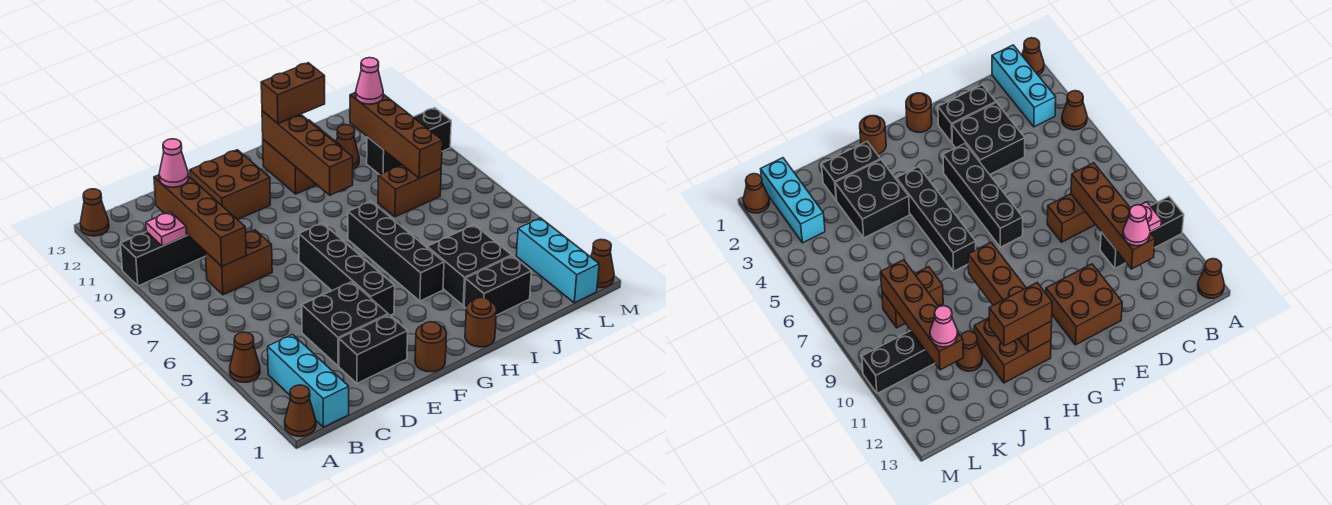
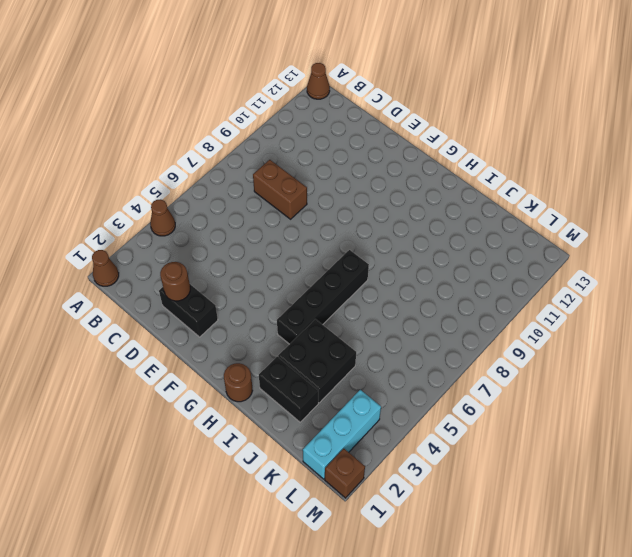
brown 1x1 round brick [160,262,190,301] -> brown 1x1 round brick moved to [415,322,447,372]
brown 1x1 brick [325,449,365,498] -> brown 1x1 cone [591,239,614,288]
none -> black 1x3 brick [120,232,206,286]
none -> cyan 1x3 brick [268,335,349,427]
none -> black 2x2 brick [302,282,388,366]

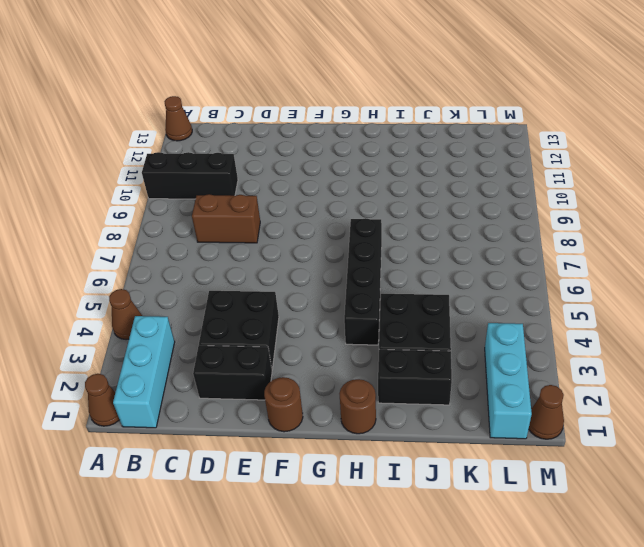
none -> brown 2x2 brick [190,150,270,220]
none -> black 1x4 brick [299,223,395,315]
none -> brown 2x2 brick [263,120,342,194]

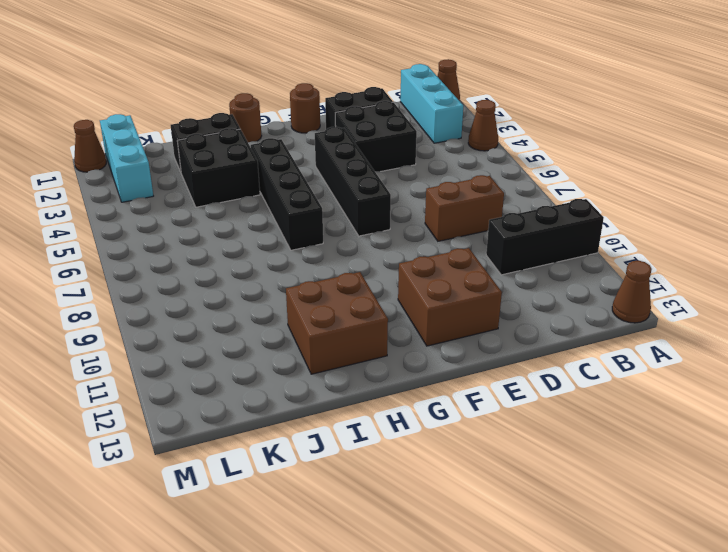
none -> brown 1x2 brick [378,165,441,217]
none -> brown 1x1 cone [336,125,359,169]
none -> black 1x3 brick [367,108,451,175]

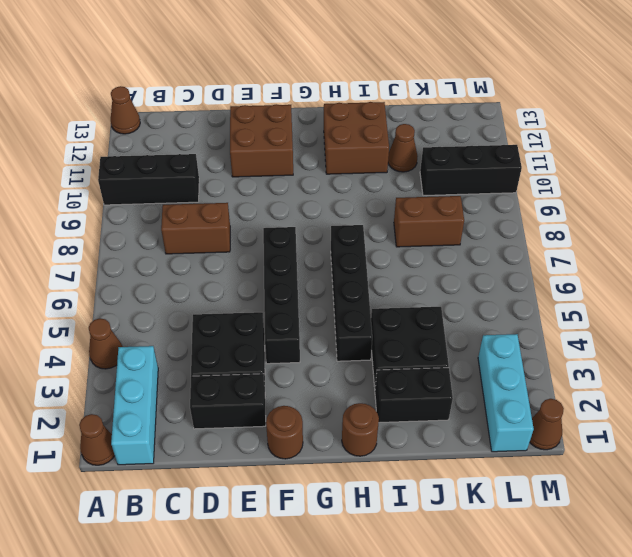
none -> pink 1x1 plate [146,212,187,246]
none -> brown 1x4 brick [154,175,246,266]
none -> brown 1x4 brick [262,111,353,195]

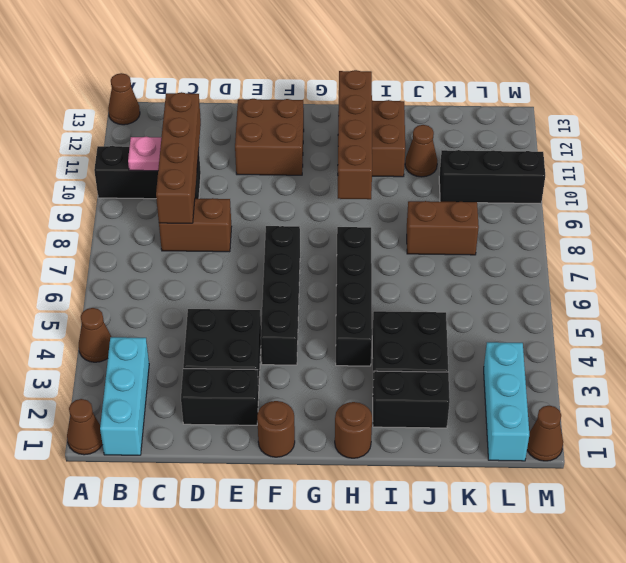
none -> brown 1x4 brick [350,92,442,178]
none -> pink 1x1 cone [159,139,188,187]
none -> brown 1x2 brick [261,63,325,123]

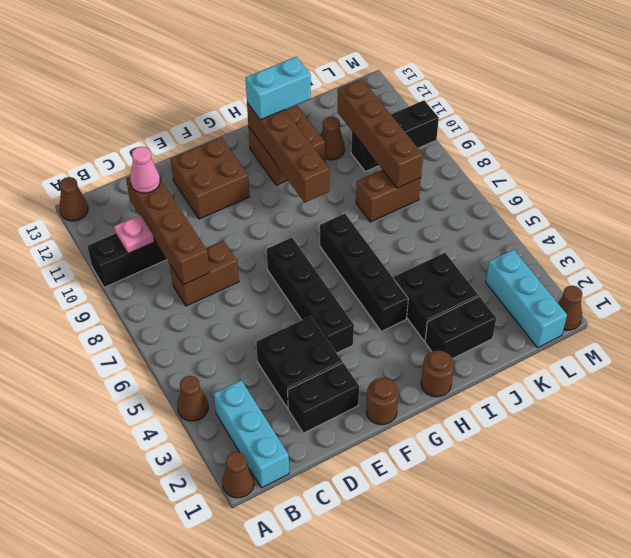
cyan 1x2 brick [246,57,311,120] -> brown 1x2 brick [261,63,325,123]
none -> pink 1x1 cone [356,58,383,104]

